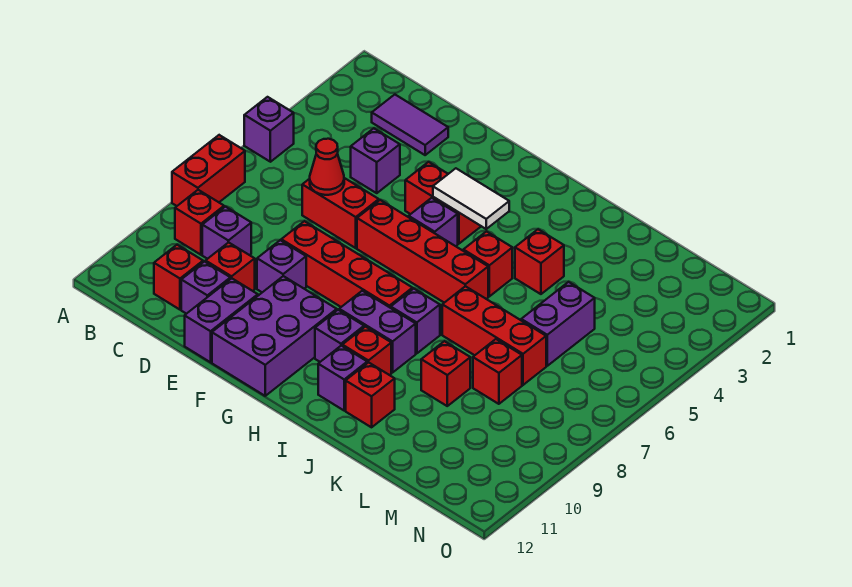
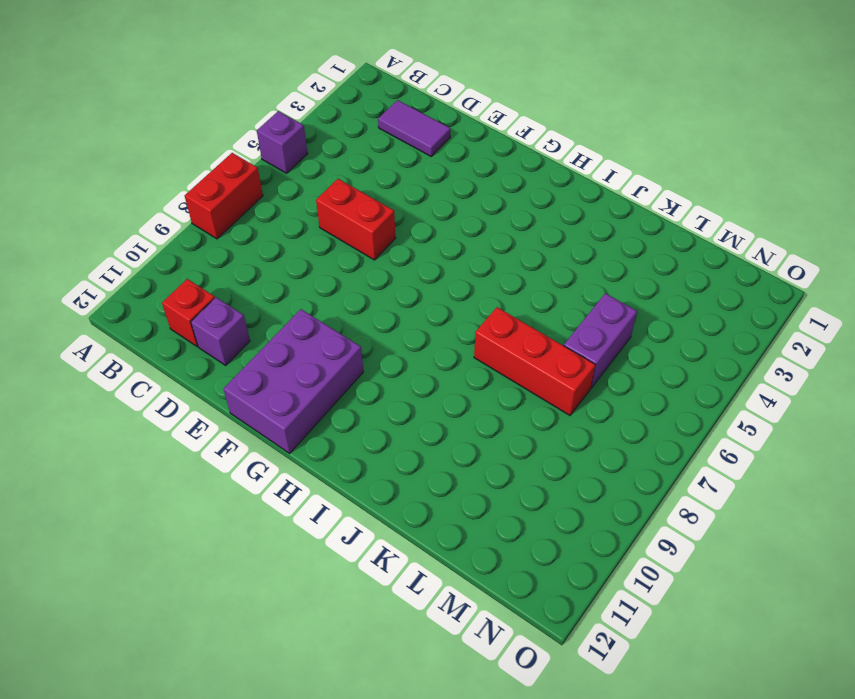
none -> red 1x1 brick [175,190,224,255]
none -> purple 1x1 brick [202,207,251,259]
none -> purple 1x1 brick [351,128,400,193]
none -> red 1x1 brick [206,242,255,291]

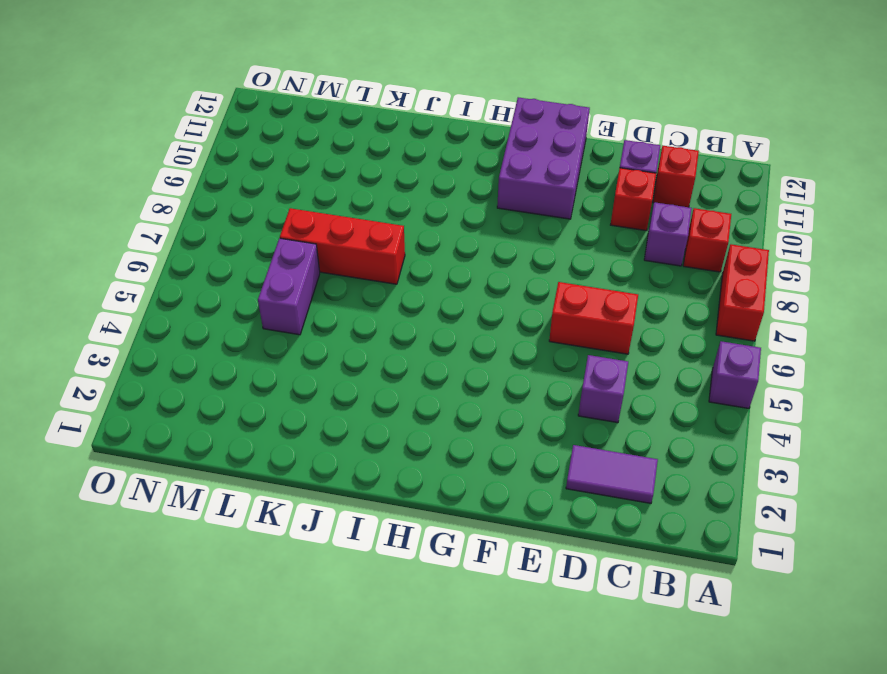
none -> red 1x4 brick [281,221,413,308]
none -> purple 1x1 brick [257,240,306,292]
none -> purple 1x2 brick [185,278,258,362]
none -> red 1x2 brick [405,162,481,244]

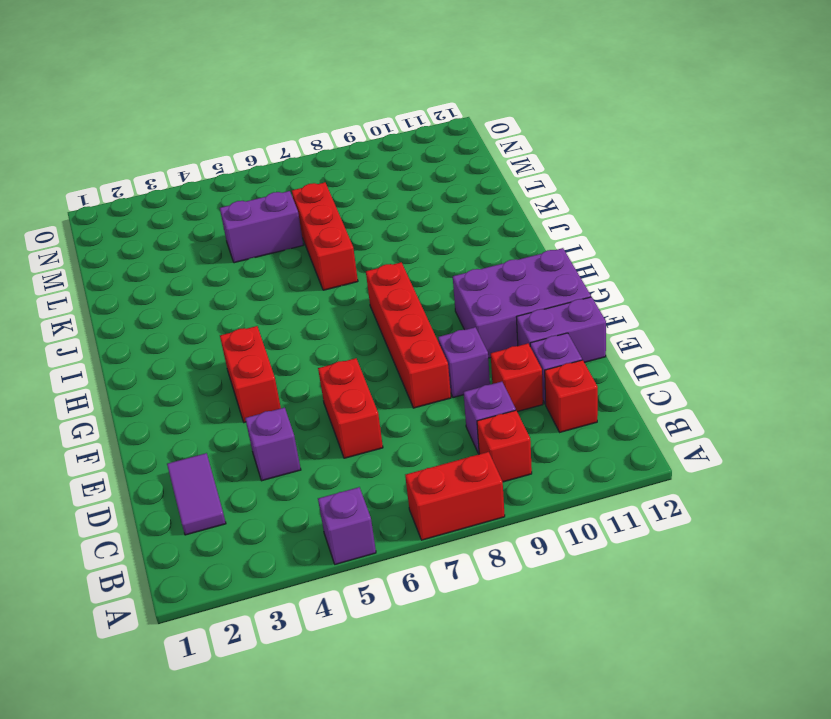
none -> red 1x4 brick [357,200,488,303]
none -> purple 1x1 brick [409,198,458,246]
none -> purple 1x2 brick [339,291,416,372]
none -> purple 1x1 brick [315,310,364,362]

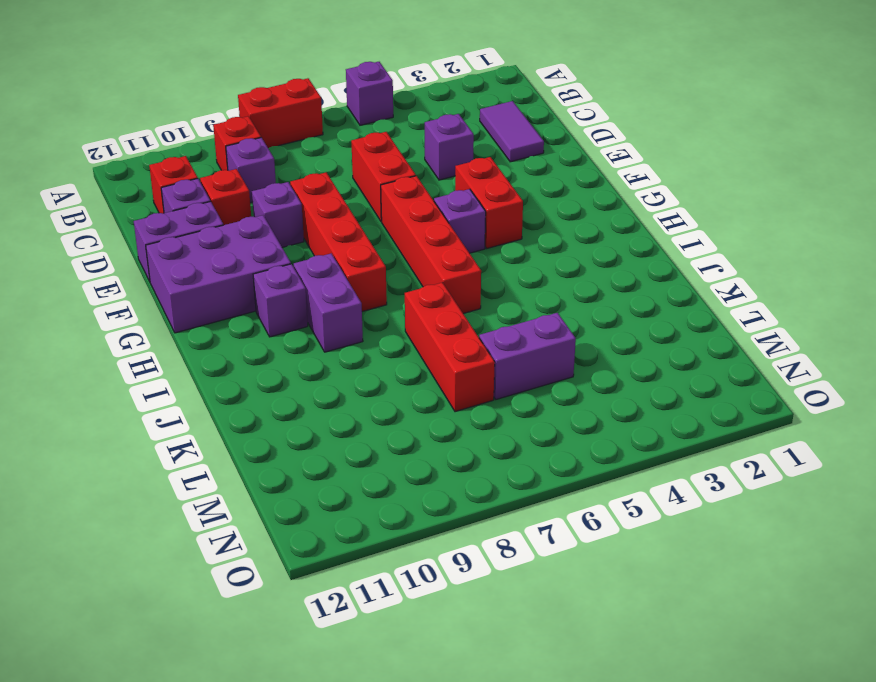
none -> red 1x1 brick [463,232,512,296]
none -> purple 1x1 brick [391,289,440,354]
none -> red 1x1 brick [342,327,391,375]
none -> purple 1x1 brick [318,346,367,410]

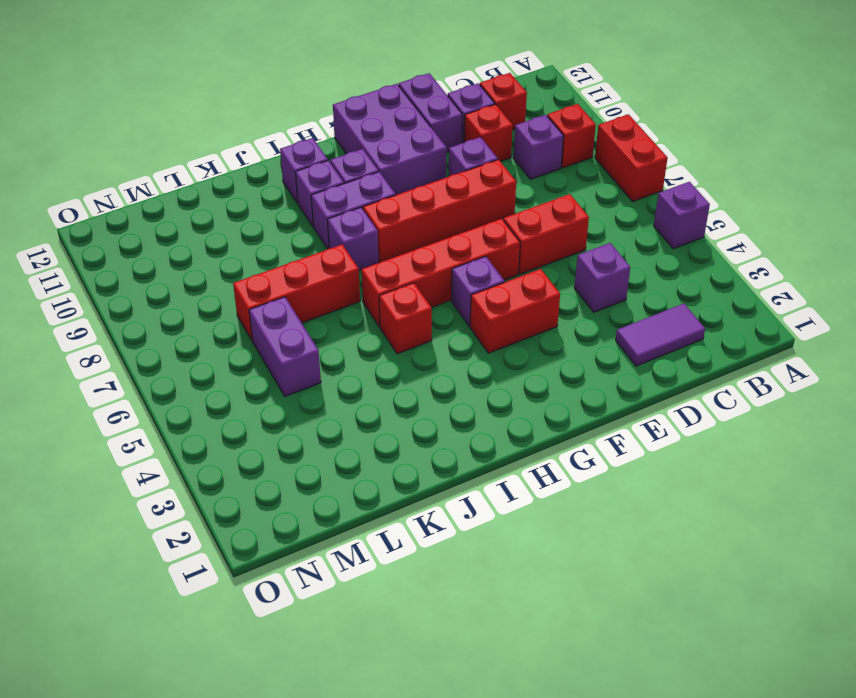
purple 1x1 brick [295,160,344,226] -> red 1x1 brick [342,327,391,375]
none -> red 1x1 brick [515,229,564,294]
none -> red 1x1 brick [346,362,395,427]
none -> red 1x1 brick [421,341,470,406]
none -> red 1x1 brick [473,339,522,404]

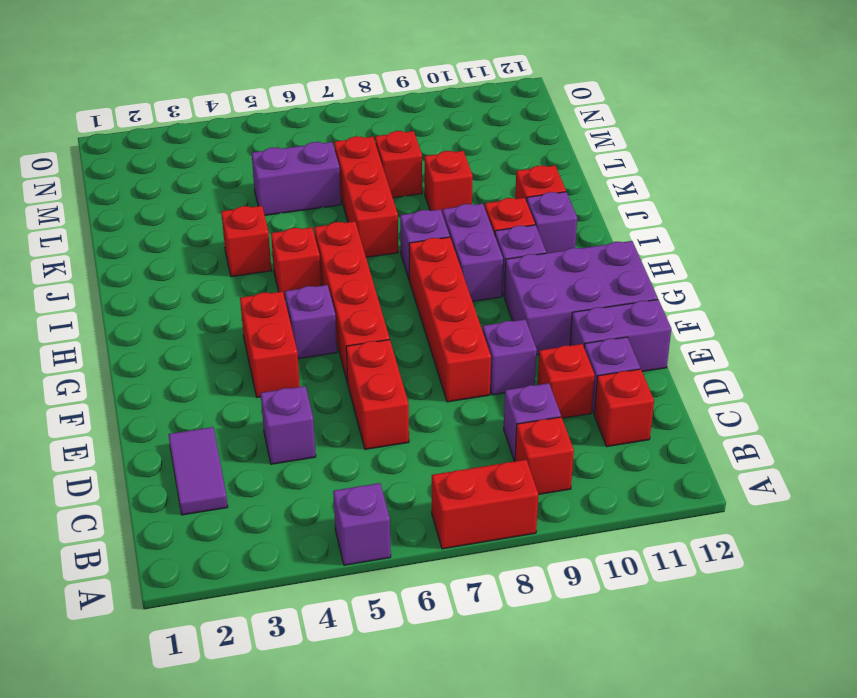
none -> red 1x1 cone [310,139,344,195]
none -> white 1x2 tile [433,168,509,229]

